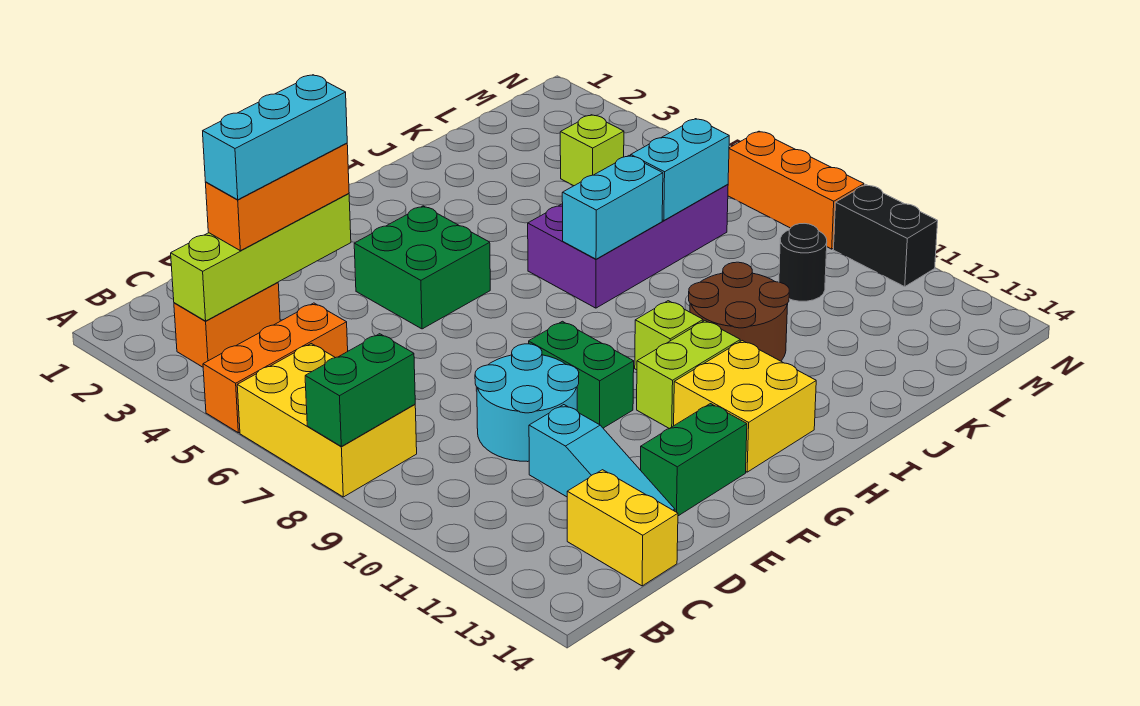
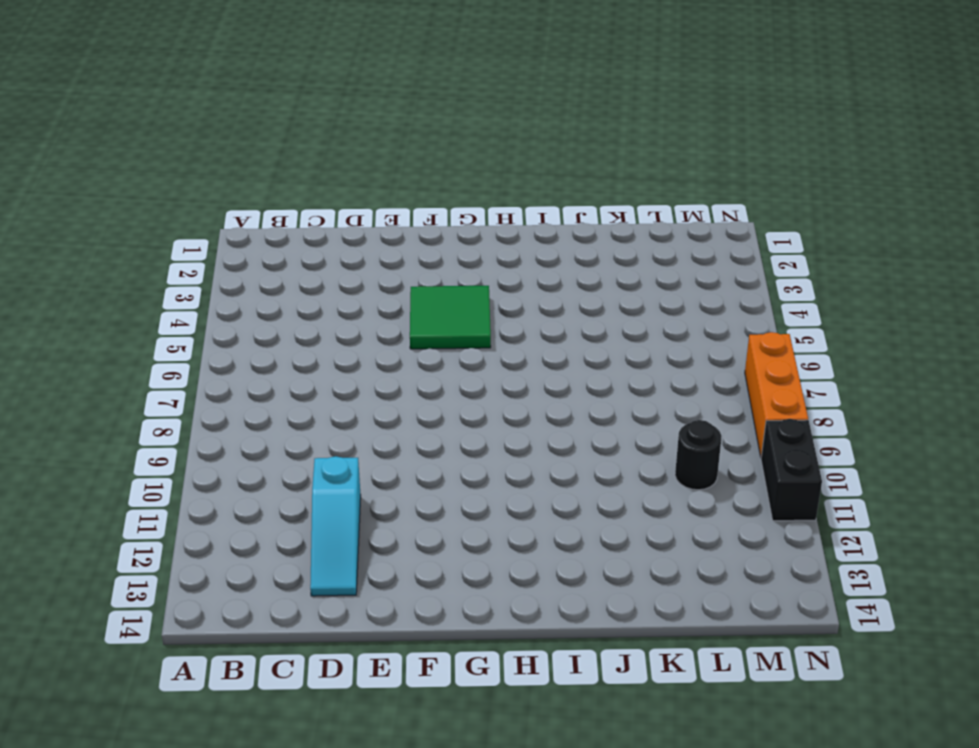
green 2x2 tile [410,286,491,349] -> green 2x2 brick [354,206,490,329]
none -> orange 1x3 brick [203,303,348,433]
none -> yellow 2x3 brick [237,344,417,497]
none -> orange 1x2 brick [174,282,280,367]

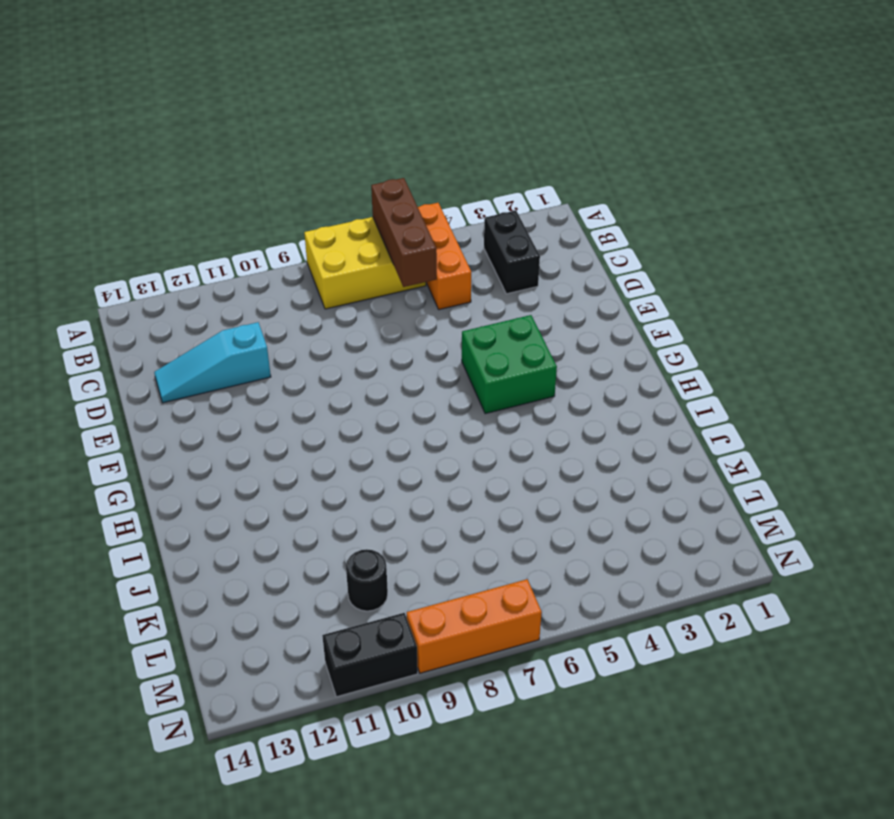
brown 1x3 brick [371,178,437,287] -> none
black 1x2 brick [484,211,540,294] -> orange 1x2 brick [174,282,280,367]
none -> yellow 1x2 brick [567,470,678,586]
none -> cyan 2x2 round brick [475,344,579,462]
none -> green 1x2 brick [641,404,747,516]

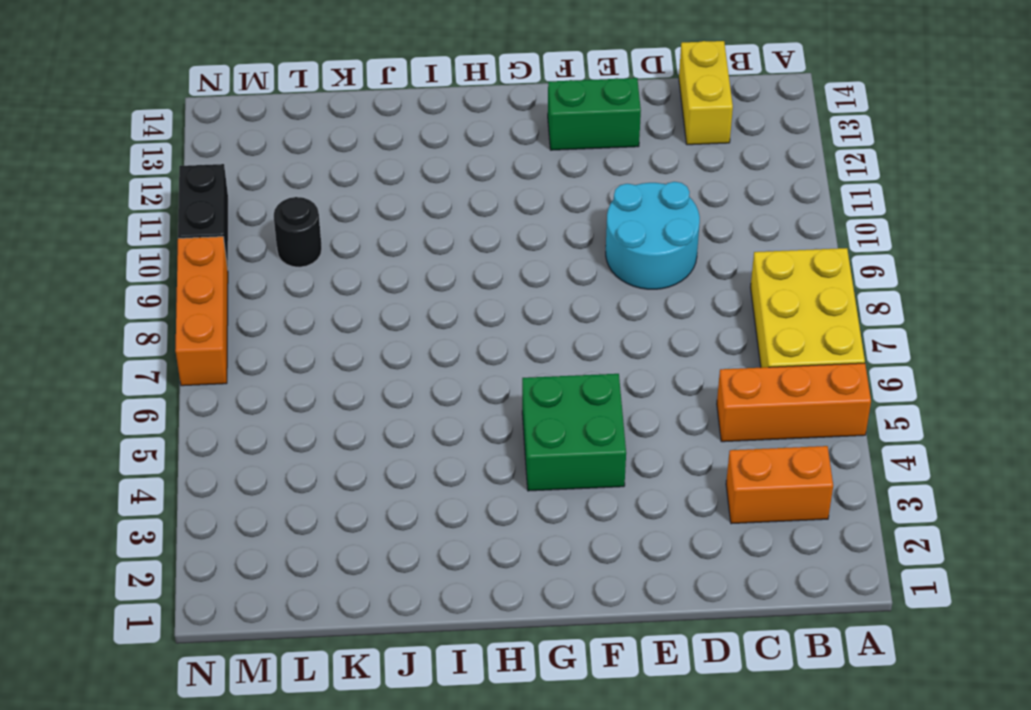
none -> cyan 1x3 slope [529,405,675,511]
none -> green 1x2 brick [529,321,634,428]
none -> lime 1x2 brick [637,321,740,429]

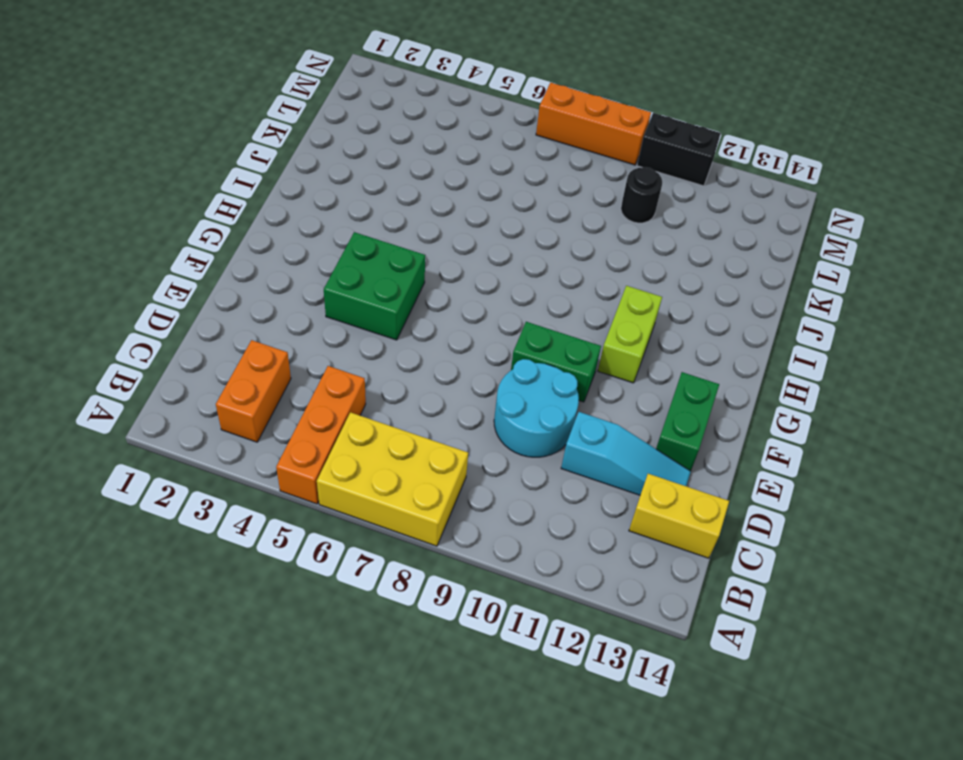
none -> yellow 2x2 brick [674,341,816,472]
none -> lime 1x1 brick [635,301,703,370]
none -> purple 2x4 brick [528,184,728,308]

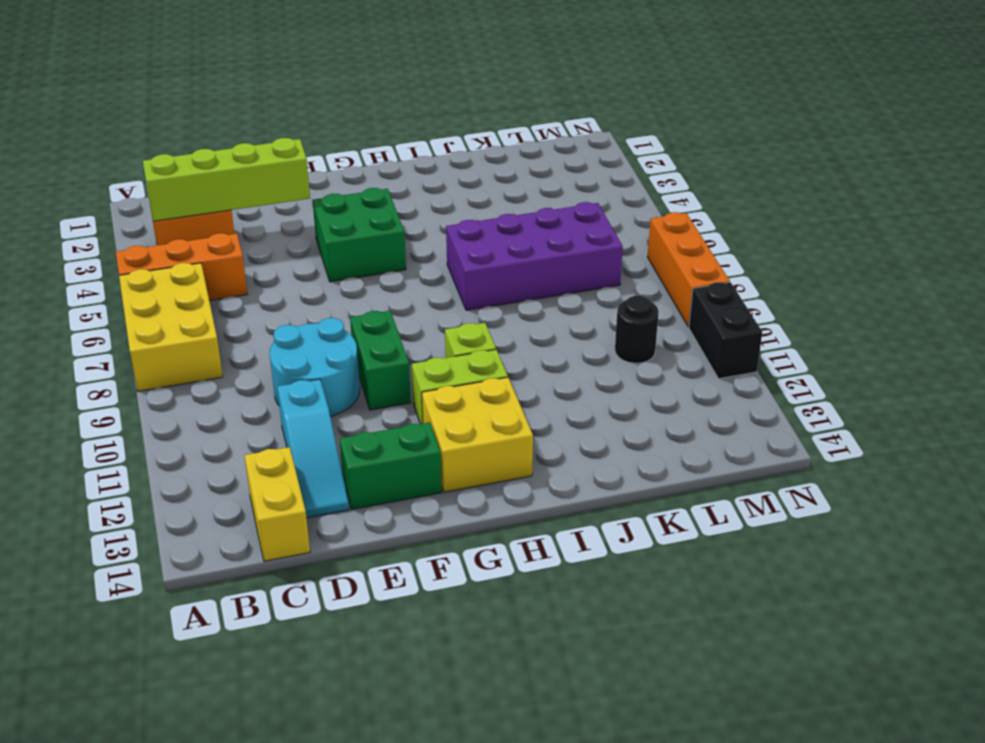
none -> brown 2x2 round brick [689,262,789,361]
none -> lime 1x1 brick [560,115,624,186]
none -> green 1x2 brick [305,334,415,446]

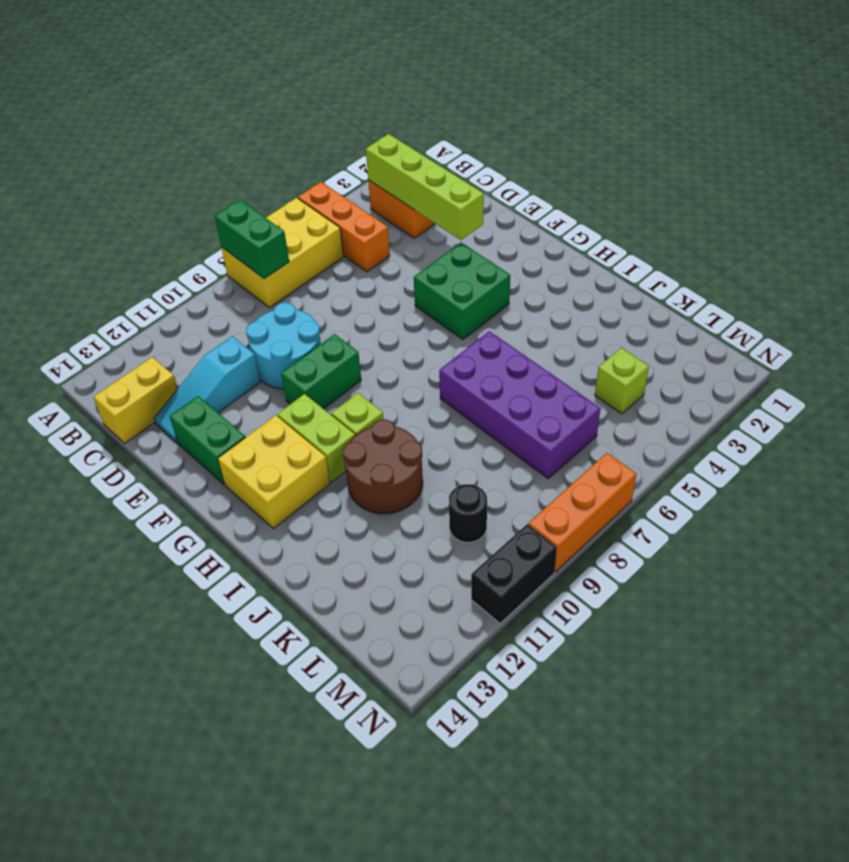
none -> cyan 1x2 brick [562,156,663,259]
none -> cyan 1x2 brick [631,119,729,221]
none -> orange 1x3 brick [206,143,349,251]

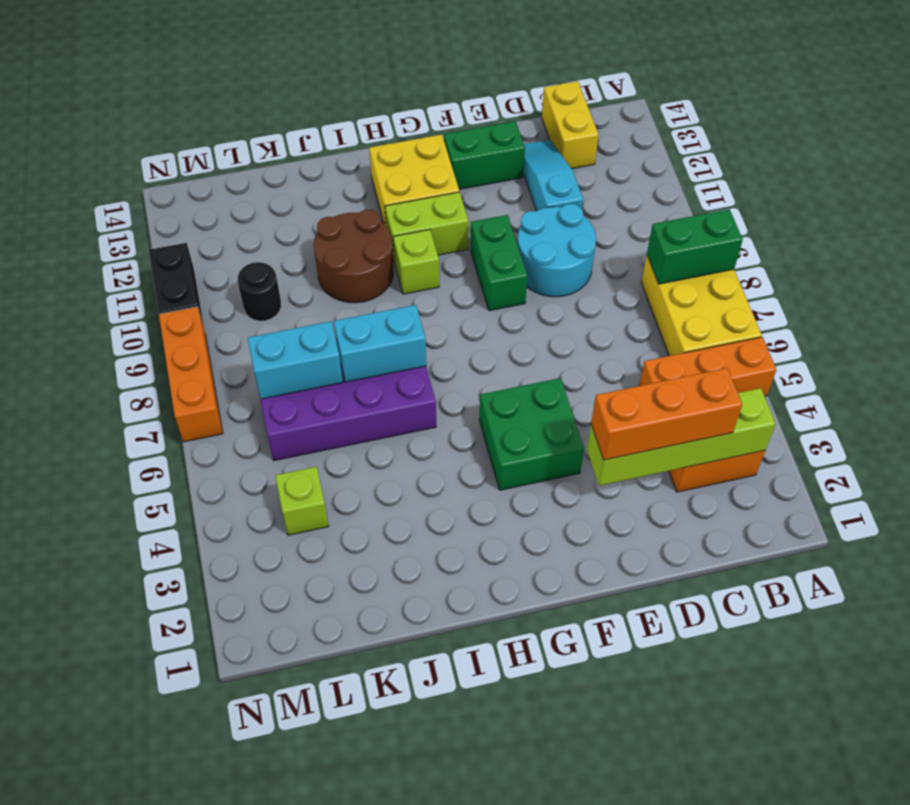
none -> cyan 1x3 brick [203,75,347,200]

